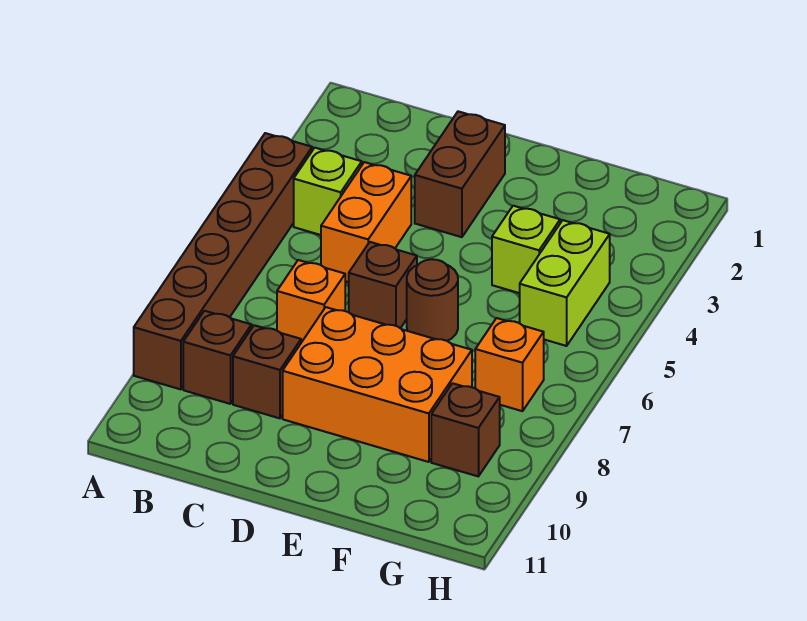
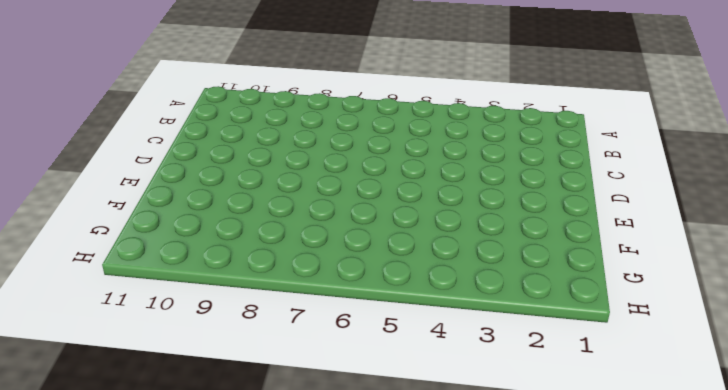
none -> brown 1x6 brick [134,133,312,389]
none -> lime 1x1 brick [294,148,362,235]
none -> brown 1x1 brick [183,311,252,404]

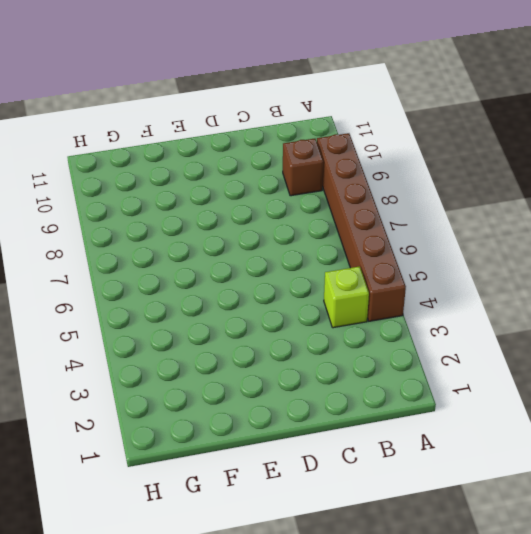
none -> orange 1x2 brick [321,162,411,282]
none -> orange 1x1 brick [277,260,345,343]
none -> brown 1x1 brick [233,325,301,418]

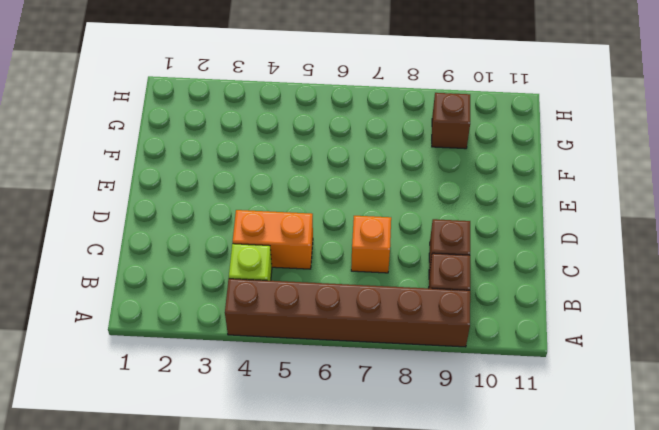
none -> brown 1x2 brick [415,111,505,237]
none -> brown 1x1 brick [349,242,417,328]
none -> orange 2x3 brick [283,307,472,462]

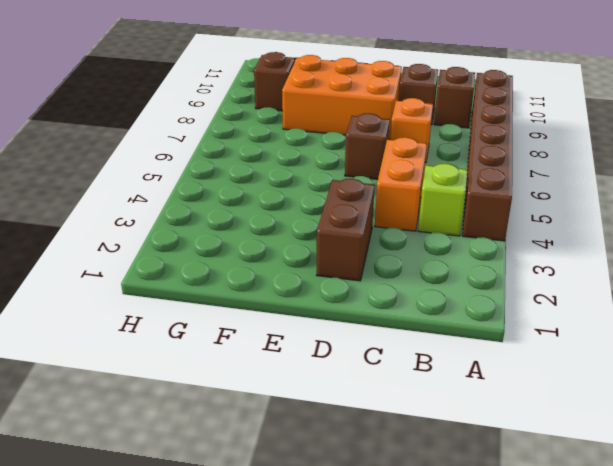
none -> brown 1x1 round brick [407,259,458,341]
none -> lime 1x1 brick [492,206,560,293]
none -> lime 1x2 brick [520,220,610,346]

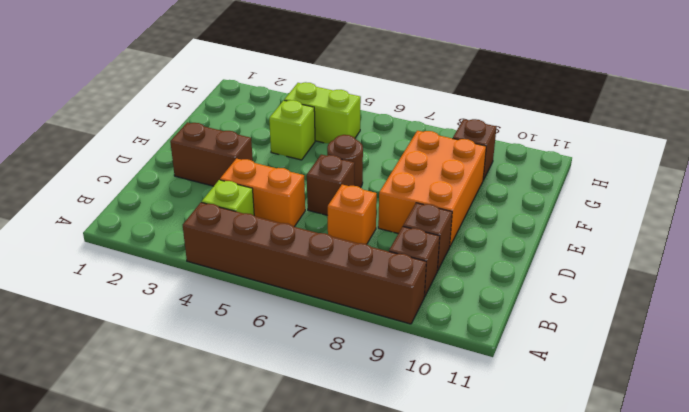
none -> orange 1x1 brick [475,318,544,411]

